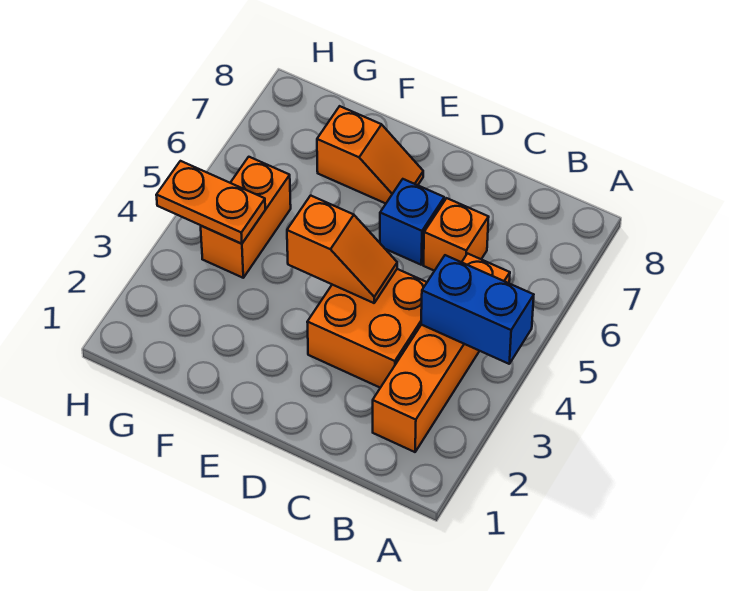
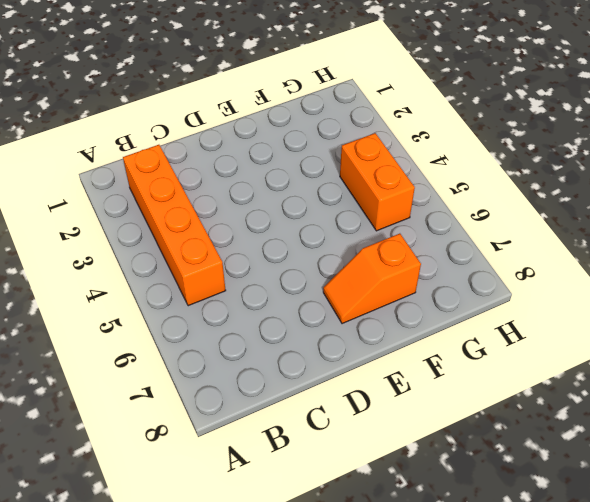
none -> orange 2x2 brick [307,269,427,388]
none -> orange 1x1 brick [423,198,489,271]

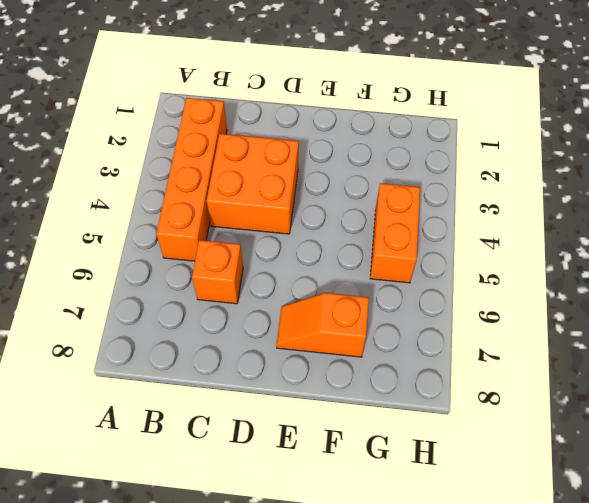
none -> blue 1x1 brick [380,179,444,265]
none -> blue 1x2 brick [421,255,534,364]

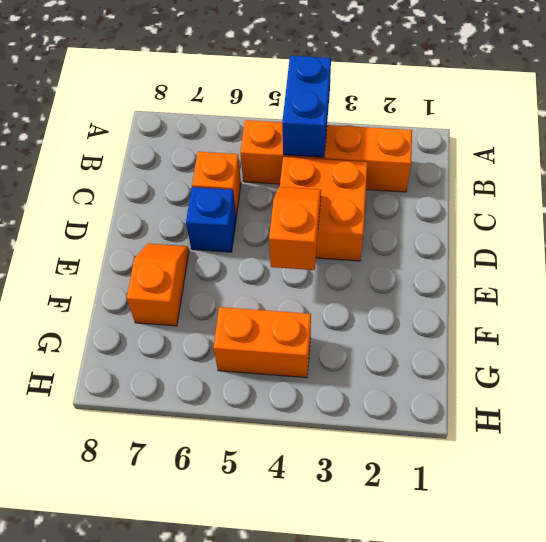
none -> orange 1x2 plate [156,161,265,244]

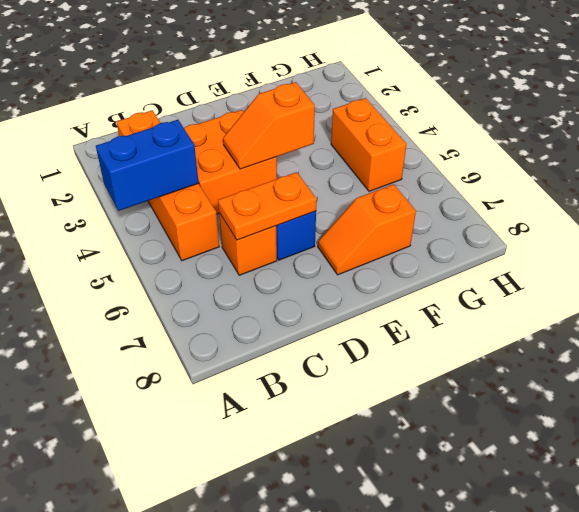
orange 1x2 plate [218,172,317,240] -> orange 1x2 plate moved to [156,161,265,244]

